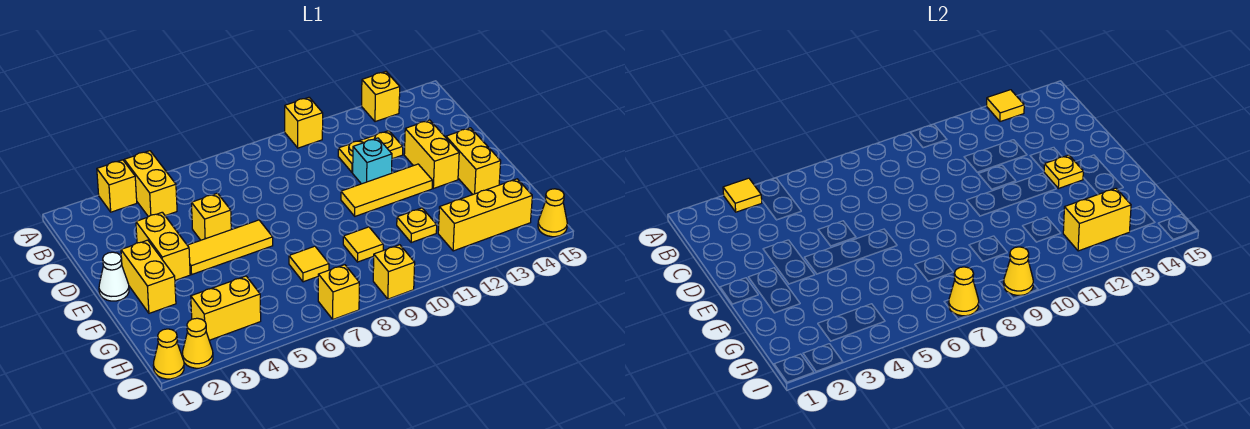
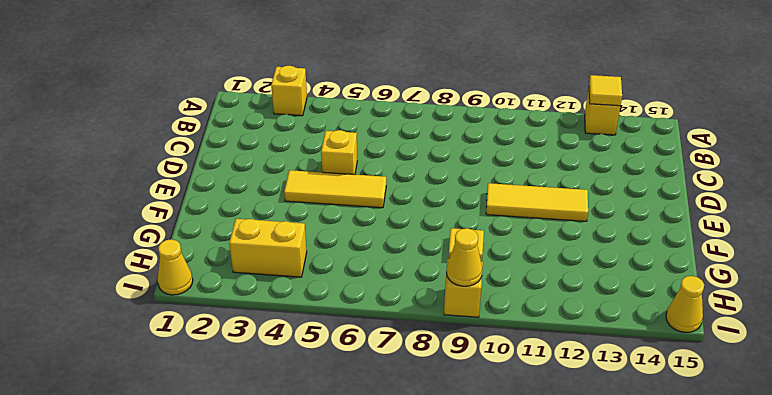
none -> yellow 1x2 brick [124,151,177,217]
none -> yellow 1x1 brick [285,97,323,148]
none -> yellow 1x2 plate [338,131,403,173]
none -> yellow 1x2 brick [136,212,190,280]

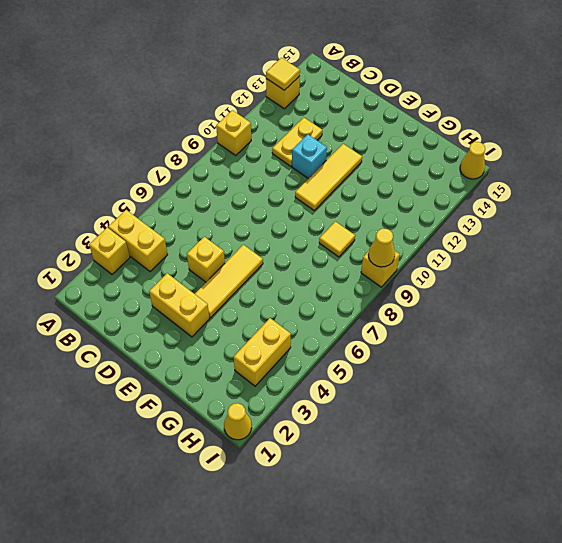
none -> yellow 1x2 brick [404,120,459,189]
none -> white 1x1 cone [99,252,129,301]
none -> yellow 1x2 brick [121,240,176,313]
none -> yellow 1x2 brick [446,128,501,194]

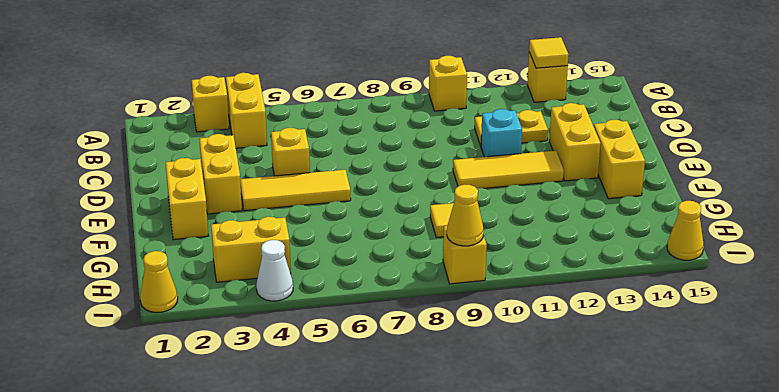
white 1x1 cone [256,240,293,301] -> white 1x1 cone moved to [99,252,129,301]
none -> yellow 1x1 tile [289,246,329,282]
none -> yellow 1x1 plate [397,208,437,243]
none -> yellow 1x3 brick [438,179,532,251]
none -> yellow 1x1 cone [182,318,213,368]

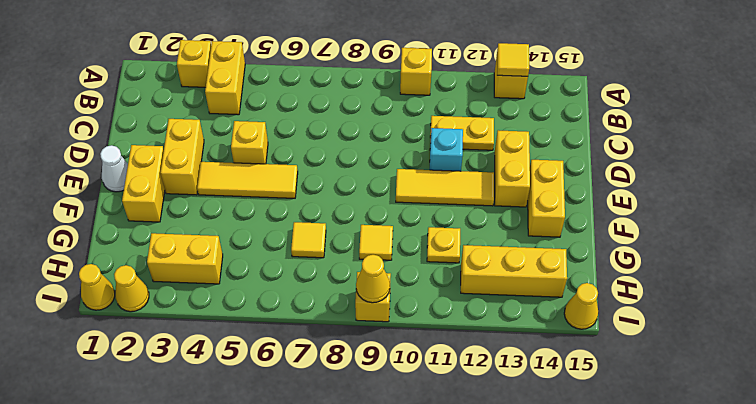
none -> yellow 1x1 brick [318,265,359,319]
none -> yellow 1x1 tile [723,178,762,212]
none -> yellow 1x1 plate [1044,155,1083,189]
none -> yellow 1x2 brick [1063,188,1131,251]

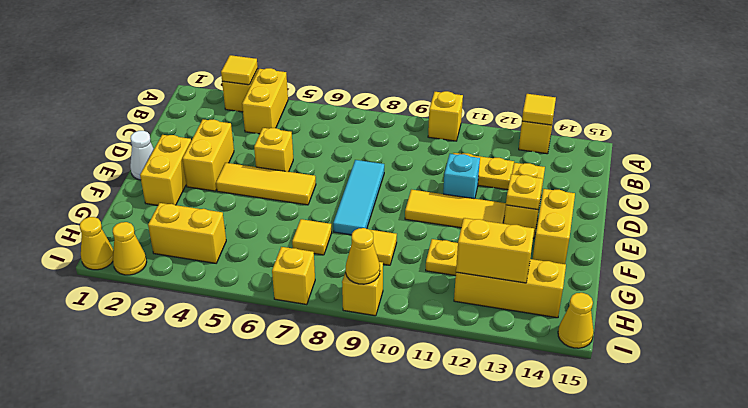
cyan 1x3 tile [333,160,384,235] -> none
none -> yellow 1x1 cone [949,267,979,316]

